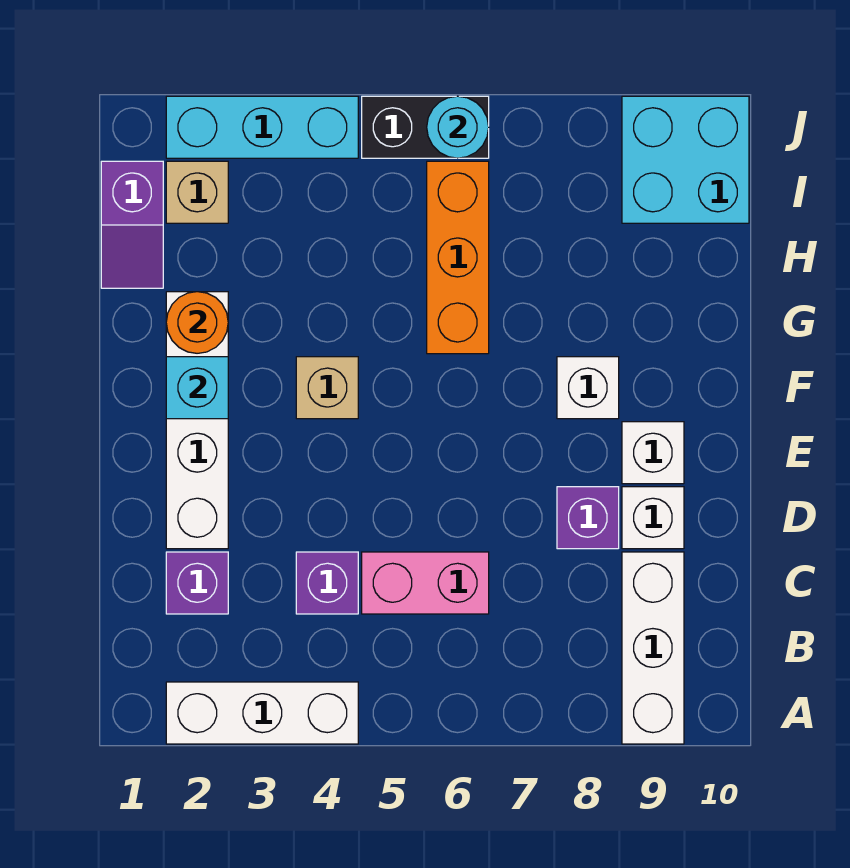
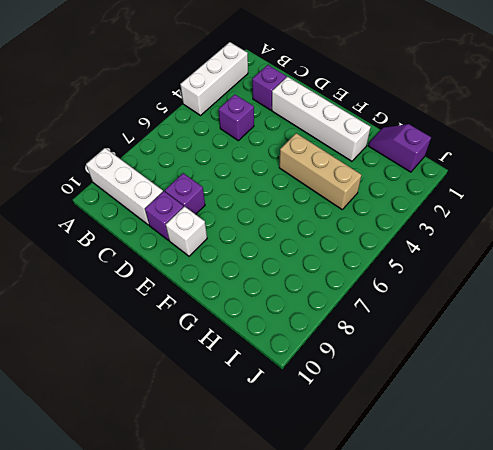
purple 1x1 brick [145,191,184,240] -> white 1x1 brick [622,487,684,549]
tan 1x3 brick [279,133,361,209] -> tan 1x1 brick [296,357,358,419]
none -> pink 1x2 brick [362,552,489,614]
none -> white 1x1 brick [557,357,619,419]
none -> orange 1x3 brick [427,161,489,354]

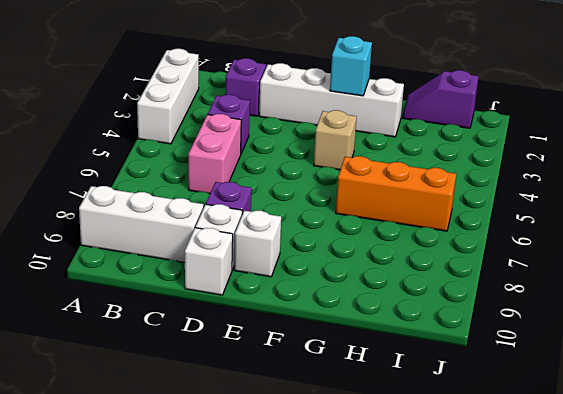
white 1x1 brick [185,228,233,295] -> white 1x1 brick moved to [557,357,619,419]
none -> tan 1x1 brick [166,161,228,223]
none -> cyan 2x2 brick [622,96,749,223]
none -> cyan 1x3 brick [166,96,358,158]

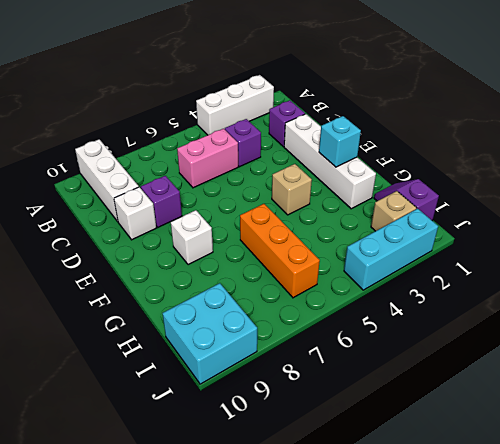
none -> white 1x1 brick [622,422,684,484]
none -> black 1x2 brick [362,96,489,158]
none -> orange 1x1 round brick [166,292,228,353]

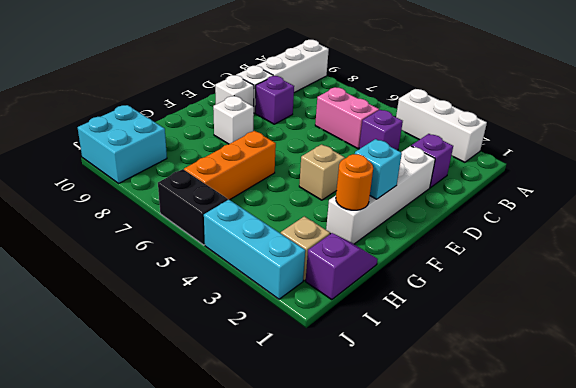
none -> cyan 1x1 round brick [427,96,489,158]

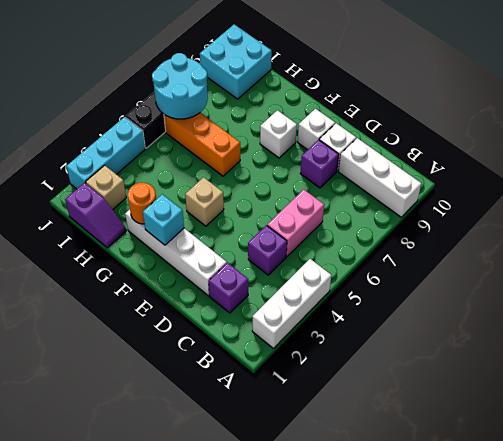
cyan 2x2 round brick [152,53,208,119] -> cyan 1x1 round brick [427,96,489,158]

